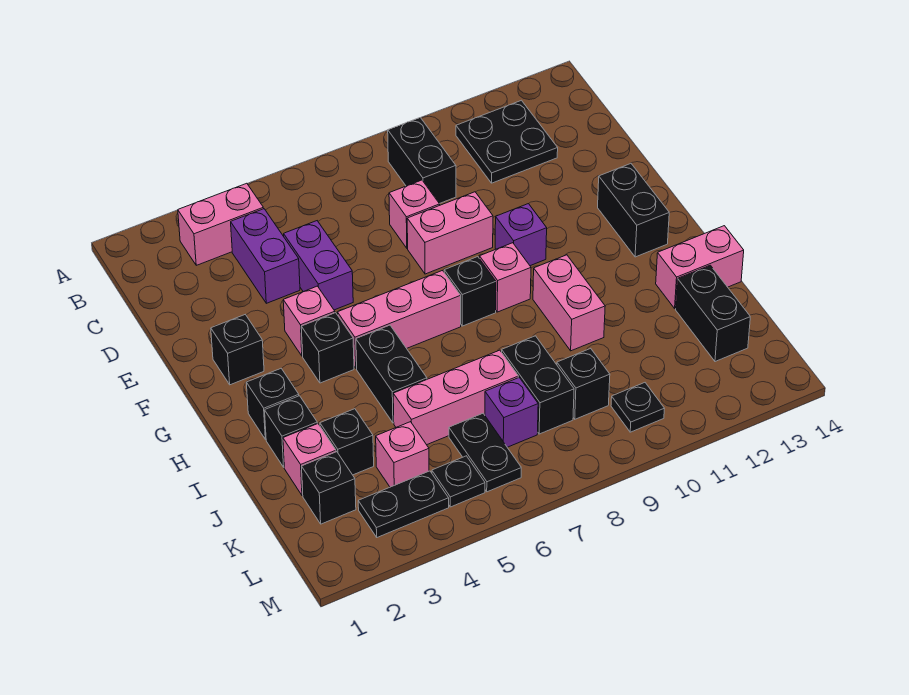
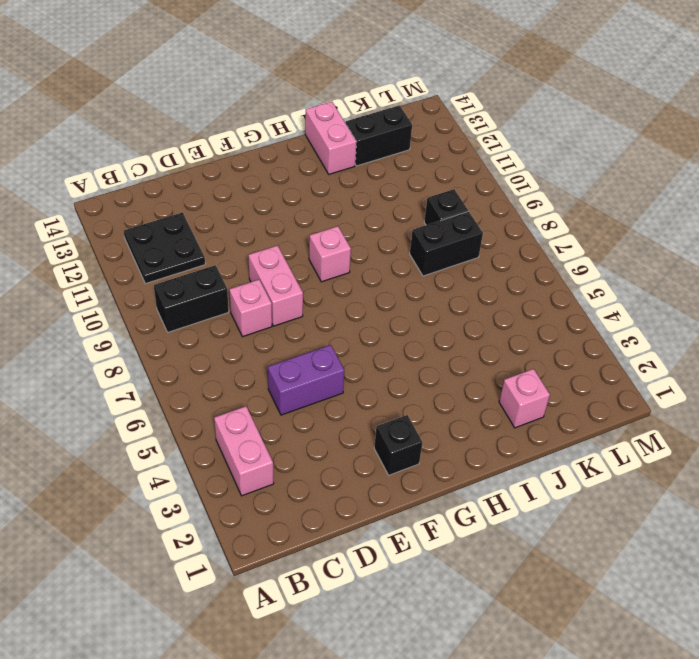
none -> purple 1x2 brick [231,209,300,303]
none -> pink 1x1 brick [283,286,335,356]
none -> purple 1x1 brick [495,204,547,266]
none -> black 1x2 brick [598,163,669,257]

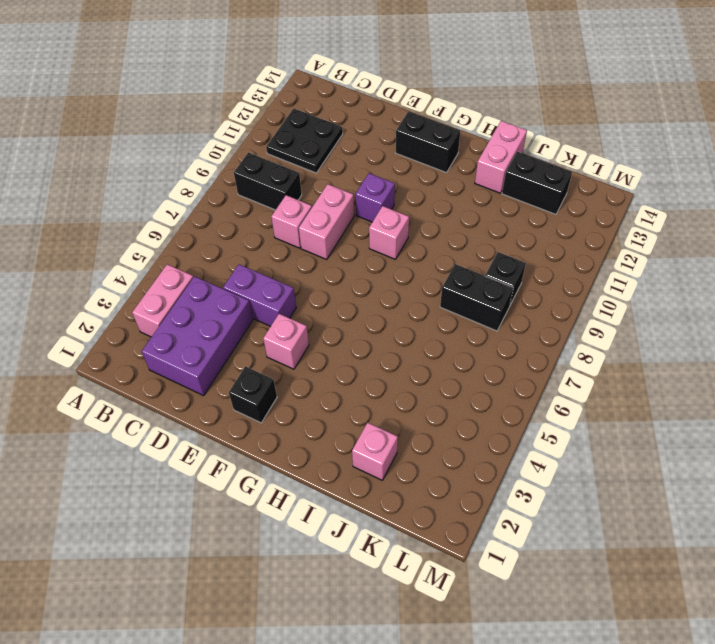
purple 2x3 brick [142,276,253,396] -> purple 1x2 brick [231,209,300,303]
none -> black 1x1 brick [301,313,354,383]
none -> pink 1x3 brick [337,270,461,369]
none -> black 1x1 brick [444,257,496,326]
none -> black 1x1 brick [246,368,299,440]

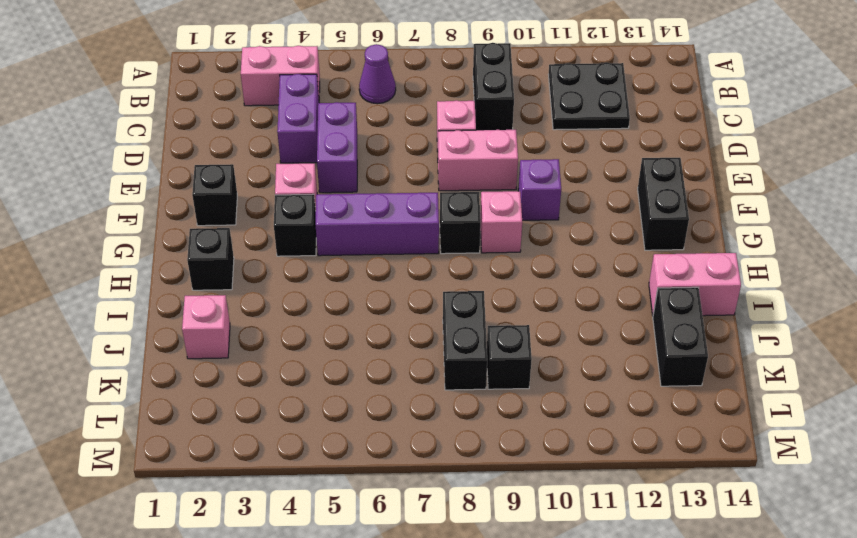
purple 1x1 cone [359,44,396,104] -> none
purple 1x3 brick [316,193,439,256] -> pink 1x3 brick [337,270,461,369]
none -> black 1x2 brick [356,325,427,423]
none -> pink 1x2 brick [533,255,605,351]
none -> black 1x1 brick [265,396,317,467]
none -> black 1x1 brick [320,409,374,475]

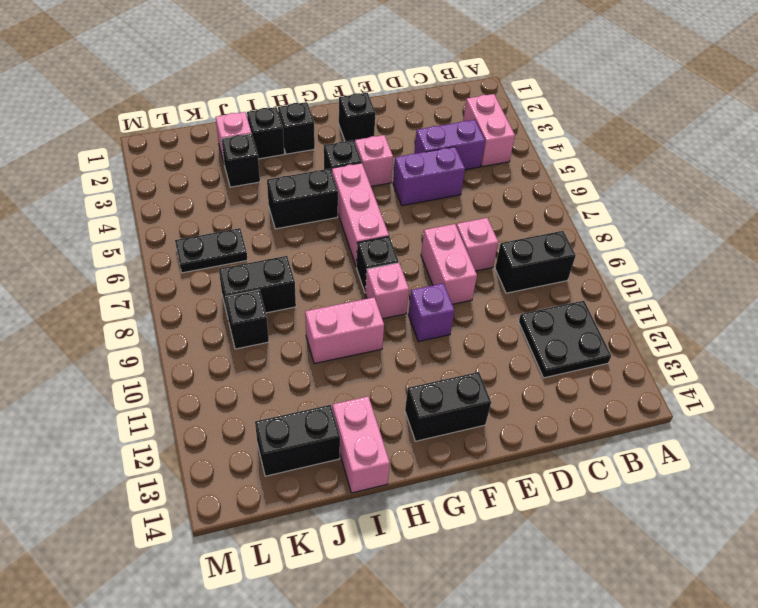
none -> pink 1x3 brick [393,350,518,445]
none -> black 1x1 brick [302,452,356,524]
none -> pink 1x1 brick [376,422,429,487]
none -> purple 1x1 brick [485,378,538,447]

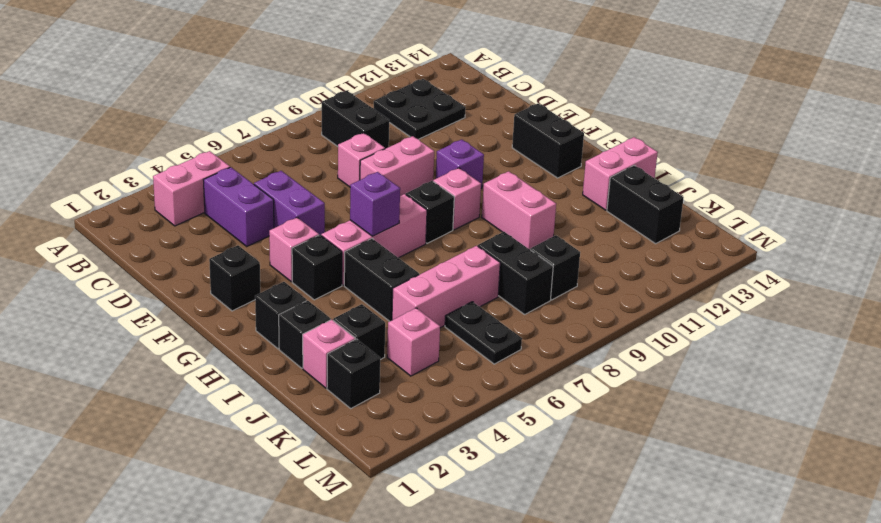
purple 1x1 brick [350,172,400,236] -> purple 1x1 brick moved to [485,378,538,447]
none -> black 1x2 plate [358,471,449,537]
none -> black 1x1 plate [432,456,485,507]
none -> black 1x1 plate [611,383,664,432]

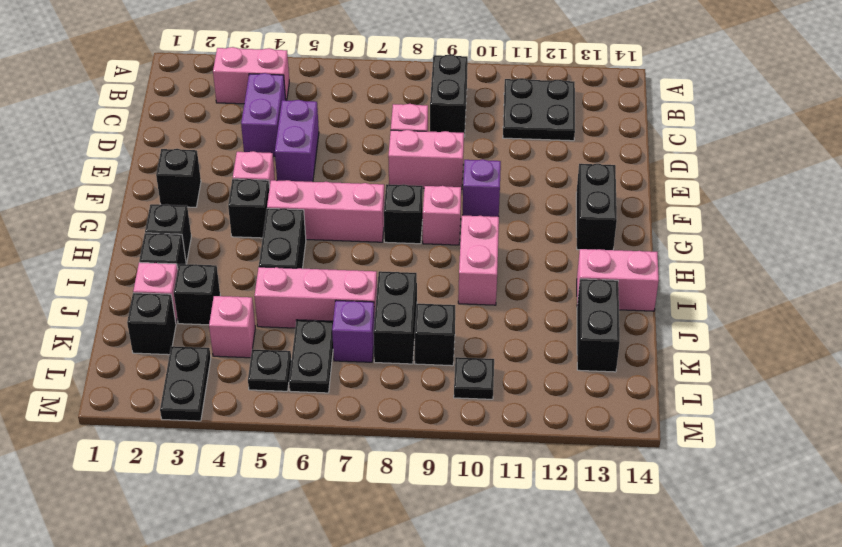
black 1x2 plate [160,346,211,421] -> black 1x2 plate turned to [358,471,449,537]

